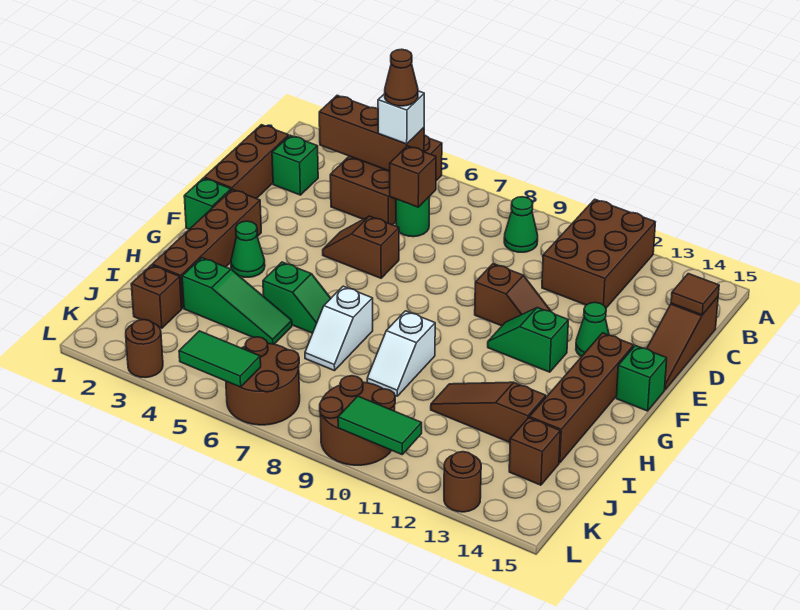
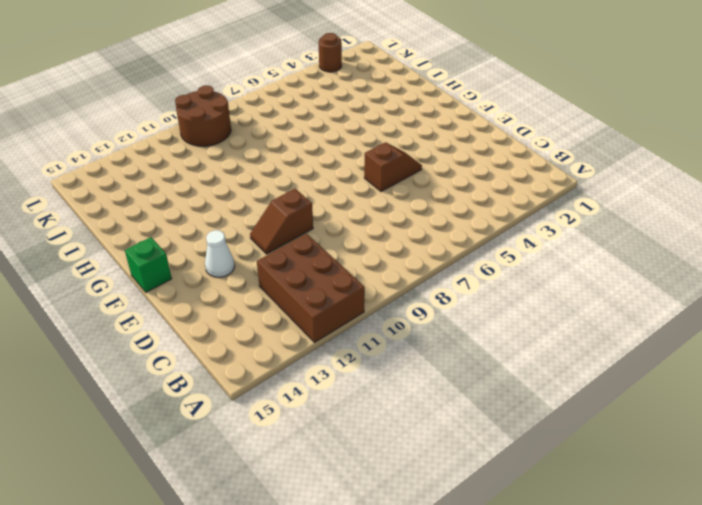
white 1x1 cone [205,230,235,277] -> green 1x1 cone [576,302,609,357]
none -> brown 2x3 brick [330,135,442,225]
none -> green 1x1 cone [504,197,538,252]
none -> brown 1x3 brick [204,125,289,199]
none -> green 1x1 brick [272,135,318,195]

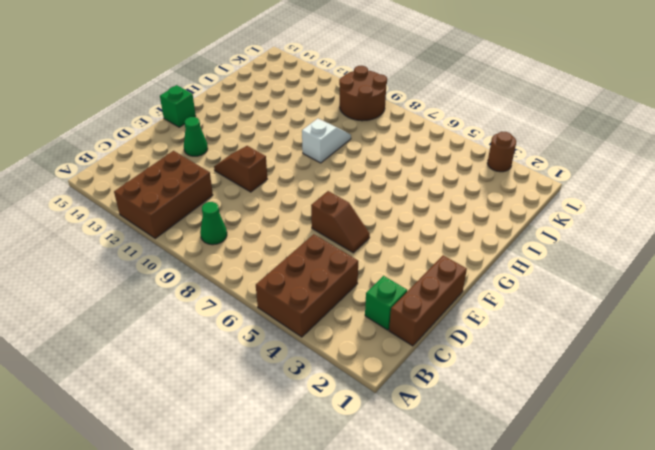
none -> green 1x1 round brick [396,196,430,237]
none -> brown 1x3 slope [647,297,718,390]
none -> green 1x1 brick [184,178,231,229]
none -> brown 1x4 brick [152,189,261,308]

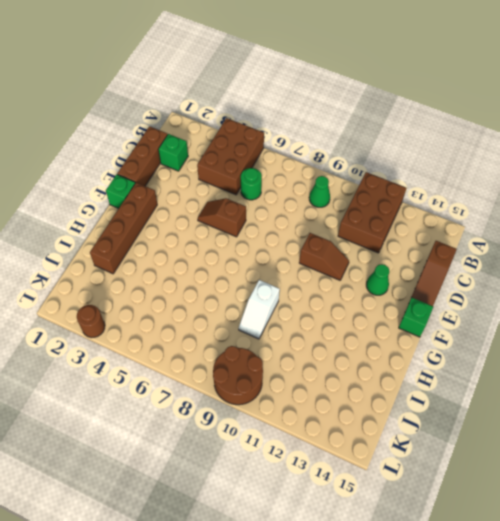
none -> green 1x2 slope [488,308,568,372]
none -> brown 1x4 brick [529,333,634,463]
none -> green 1x1 cone [231,221,265,277]
none -> green 1x2 slope [263,262,331,333]

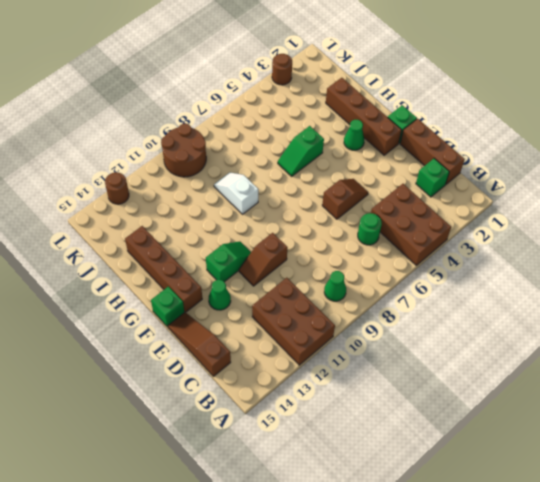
none -> white 1x2 slope [305,286,373,371]
none -> green 1x3 slope [182,258,292,344]
none -> brown 1x3 slope [431,382,546,442]
none -> brown 1x1 brick [131,265,182,328]

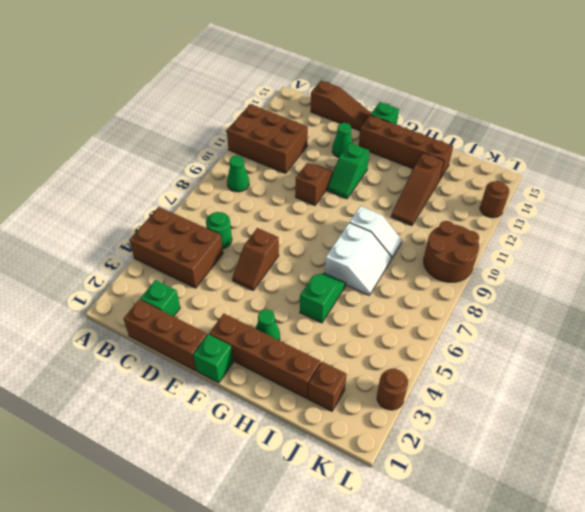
white 2x2 slope [325,223,392,295] -> white 1x2 slope [305,286,373,371]
none -> green 1x3 slope [182,258,292,344]
none -> brown 1x1 brick [509,418,560,485]
none -> brown 2x2 round brick [226,337,300,425]
none -> brown 1x3 brick [319,95,424,171]

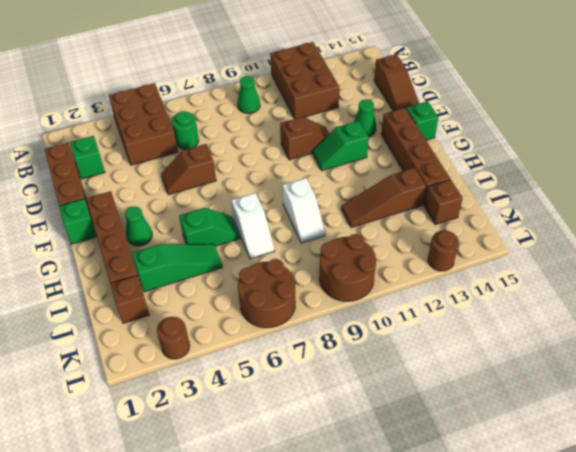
none -> brown 1x3 brick [319,95,424,171]
none -> brown 1x1 brick [389,146,436,207]
none -> brown 1x1 tile [671,274,719,315]
none -> green 1x2 tile [179,331,261,387]

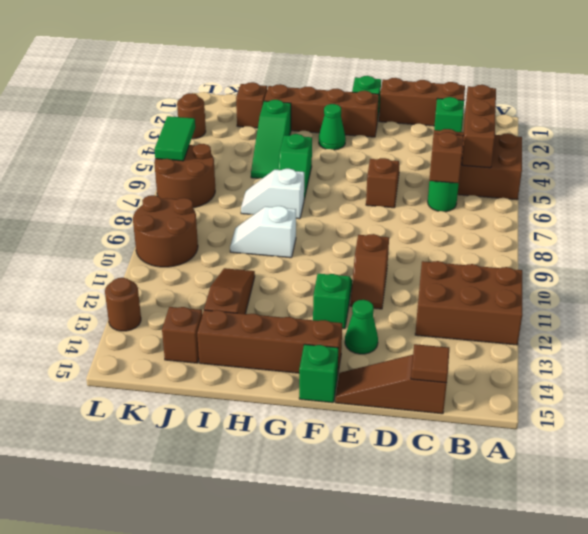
none -> green 1x1 cone [504,197,538,252]
none -> green 1x2 tile [338,396,422,454]
none -> white 1x1 brick [378,91,424,144]
none -> brown 1x1 cone [385,49,418,106]

